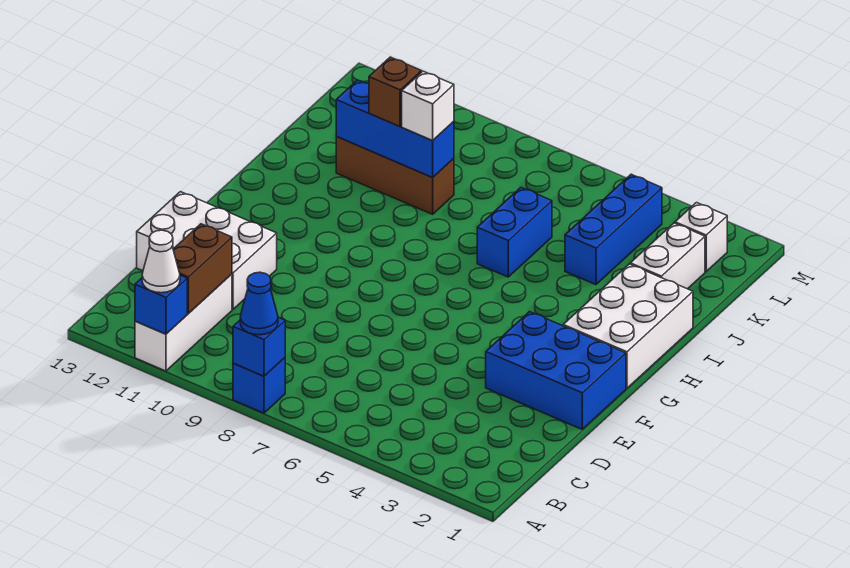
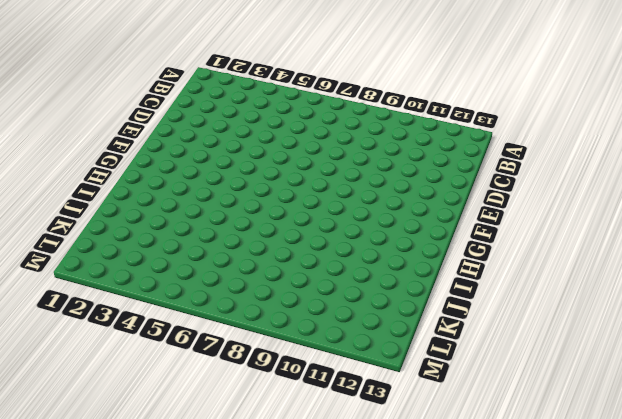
none -> blue 1x1 brick [233,358,285,413]
none -> white 1x3 brick [135,274,232,371]
none -> white 2x3 brick [137,192,277,309]

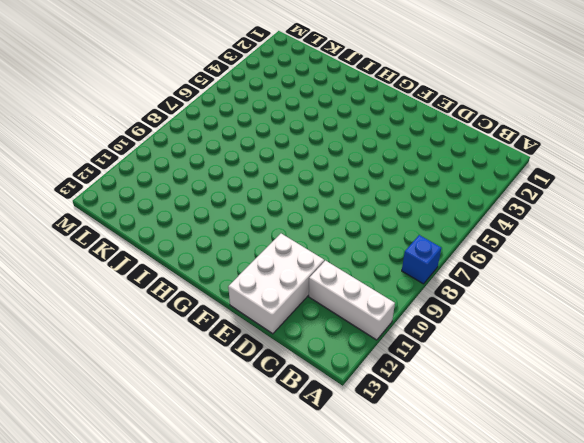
none -> blue 2x3 brick [486,312,626,429]
none -> white 2x3 brick [563,264,693,388]
none -> blue 1x2 brick [477,187,552,277]

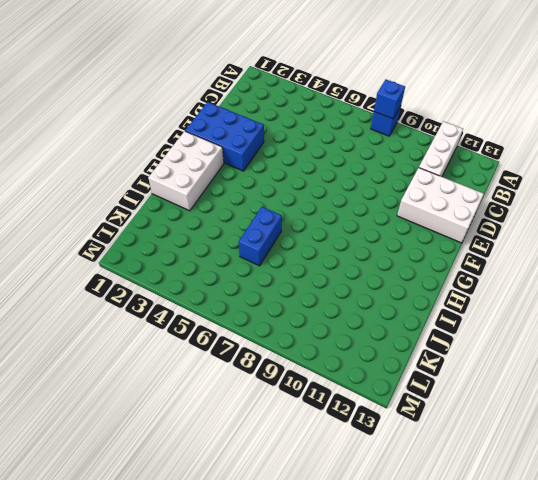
none -> white 1x2 brick [630,223,705,289]
none -> blue 1x3 brick [565,174,662,285]
none -> brown 1x3 brick [336,137,454,214]

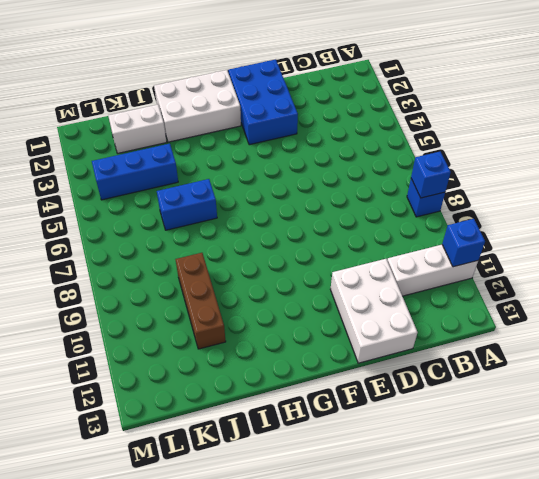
none -> white 1x1 brick [675,203,727,272]
none -> brown 1x2 brick [173,224,232,314]
none -> blue 1x3 brick [336,80,454,178]

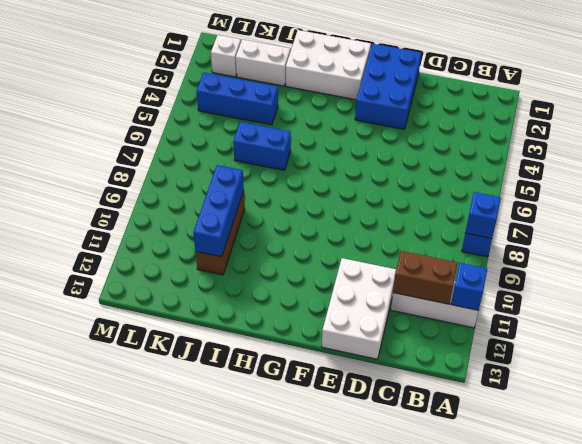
none -> blue 1x1 cone [240,272,278,335]
none -> white 1x1 cone [142,230,180,293]
none -> white 1x1 brick [402,71,454,140]

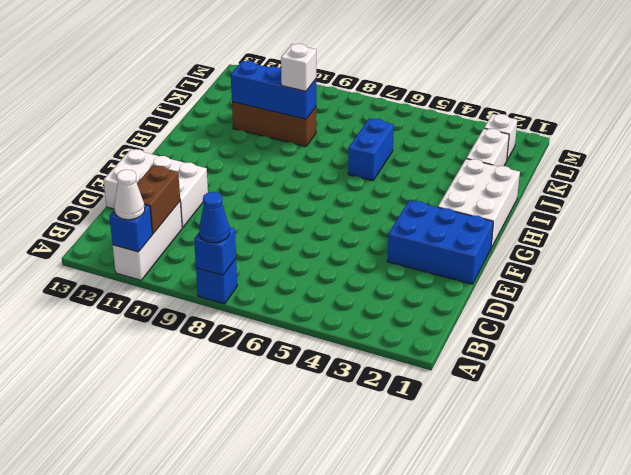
none -> blue 1x3 brick [565,174,662,285]
none -> brown 1x1 brick [369,57,421,127]

